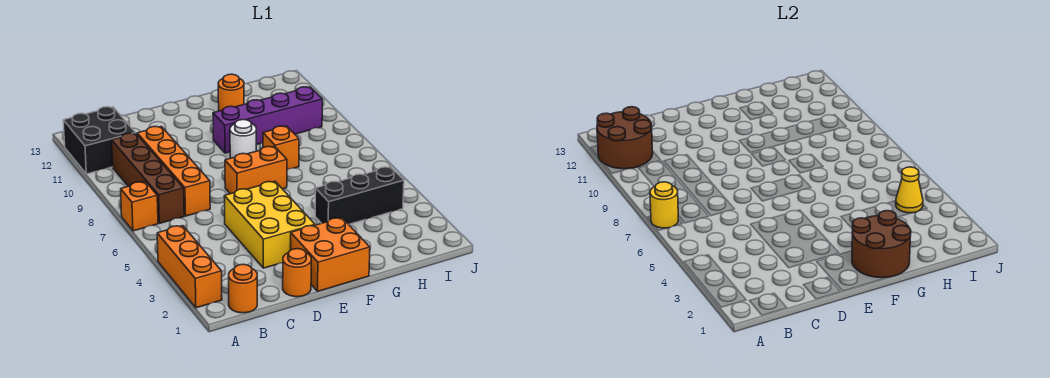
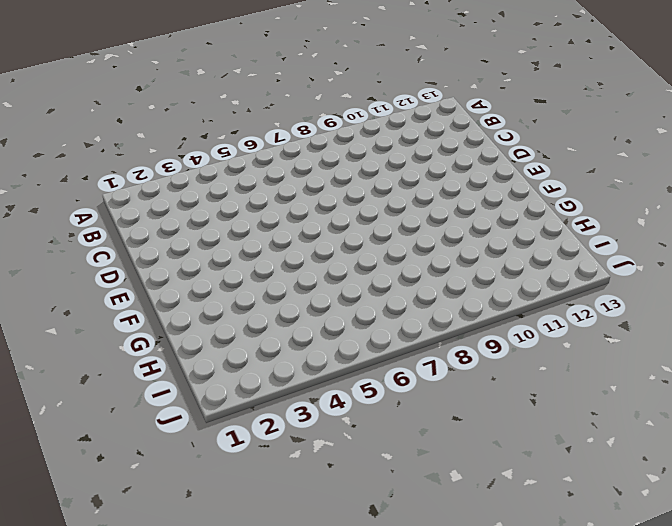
none -> orange 1x3 brick [157,226,222,308]
none -> orange 1x1 brick [121,182,158,231]
none -> black 2x2 brick [63,107,135,174]

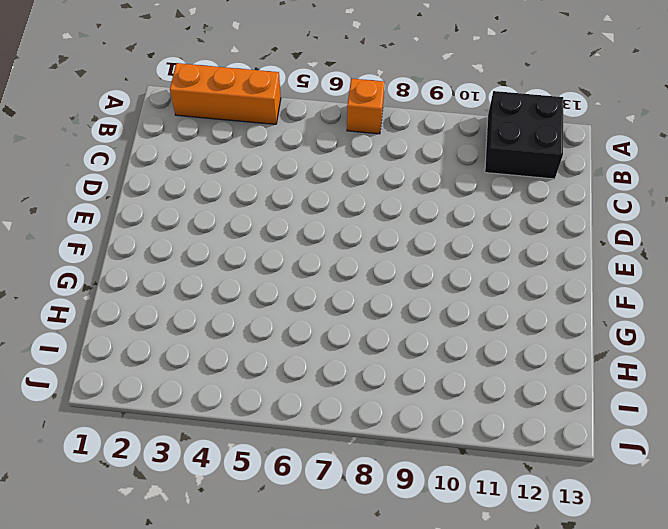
none -> orange 1x1 round brick [229,264,257,313]
none -> brown 1x4 brick [112,133,184,223]
none -> orange 1x4 brick [137,126,210,216]

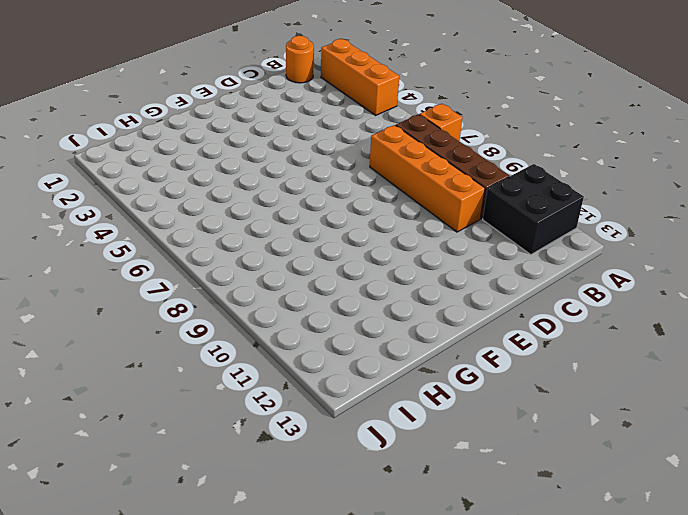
none -> orange 1x1 round brick [283,249,311,297]
none -> yellow 2x3 brick [224,181,315,268]
none -> orange 2x2 brick [291,218,370,291]

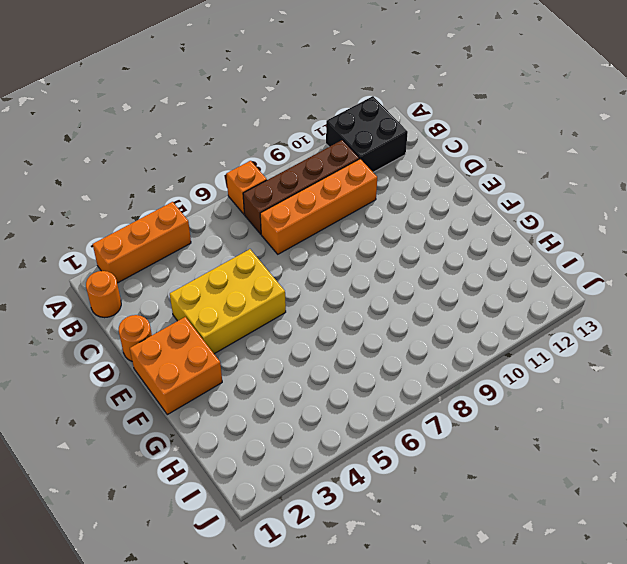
none -> orange 1x2 brick [225,146,287,194]
none -> white 1x1 round brick [230,120,256,158]
none -> purple 1x4 brick [213,87,322,153]

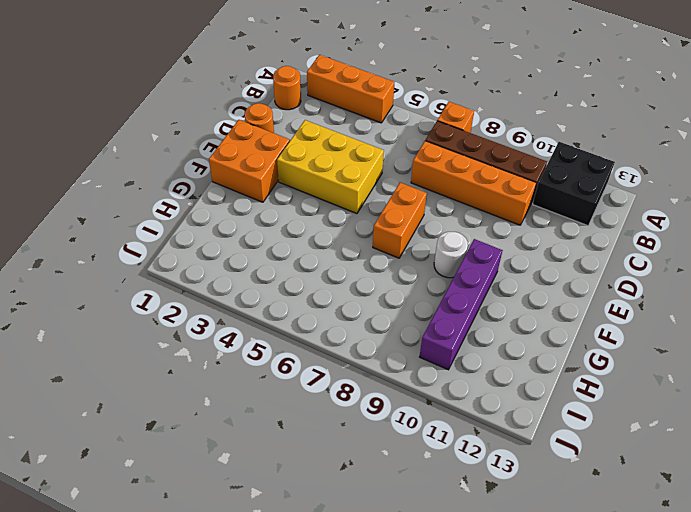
none -> black 1x3 brick [315,167,404,224]
none -> orange 1x1 brick [263,126,299,170]
none -> orange 1x1 round brick [218,74,244,111]

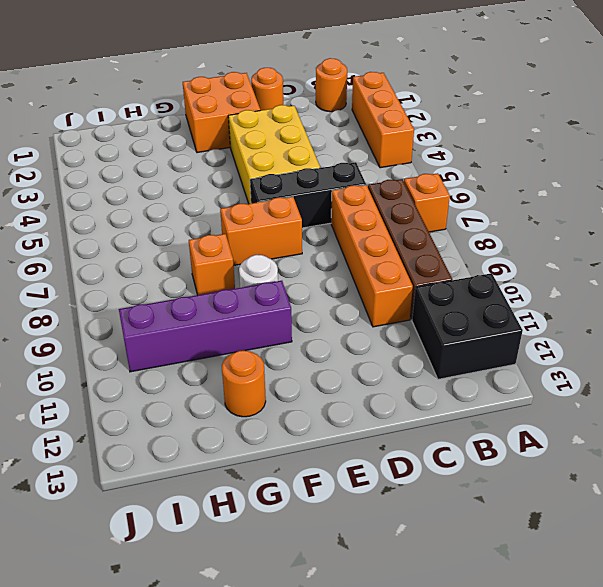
black 1x3 brick [250,162,366,228] -> black 1x3 brick moved to [315,167,404,224]
none -> yellow 1x1 round brick [650,182,678,228]
none -> brown 2x2 round brick [597,107,653,169]
none -> brown 2x2 round brick [852,211,911,278]

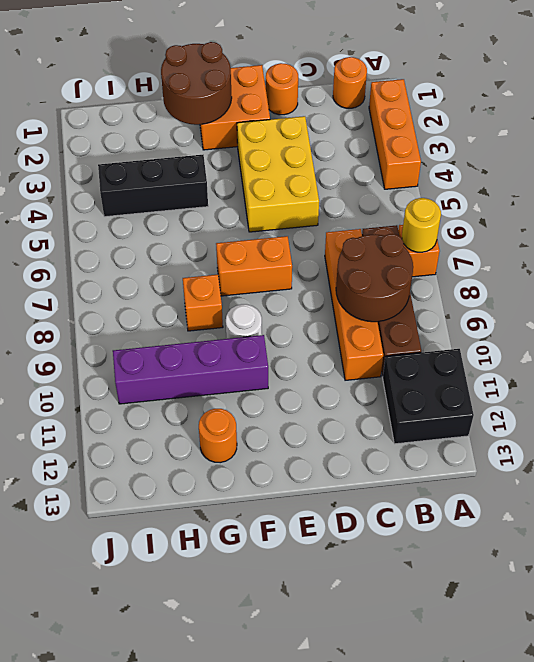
brown 2x2 round brick [336,234,413,322] -> brown 2x2 round brick moved to [597,107,653,169]
none -> yellow 1x1 cone [896,167,923,213]

